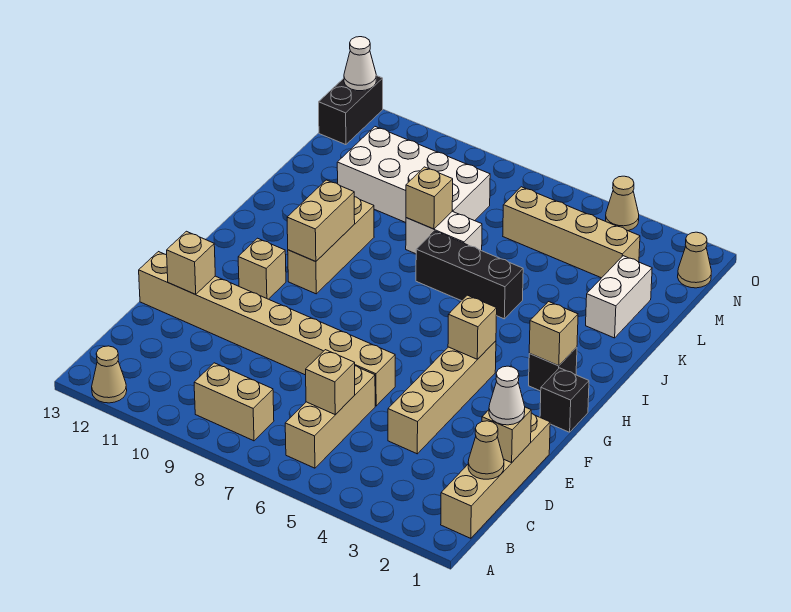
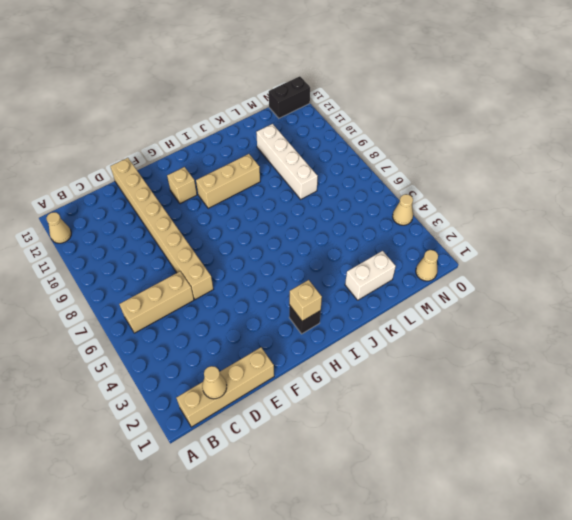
white 1x4 brick [256,124,318,199] -> white 2x4 brick [337,127,490,222]
none -> tan 1x2 brick [194,363,274,441]
none -> tan 1x4 brick [388,341,496,454]
none -> black 1x1 brick [540,368,589,432]

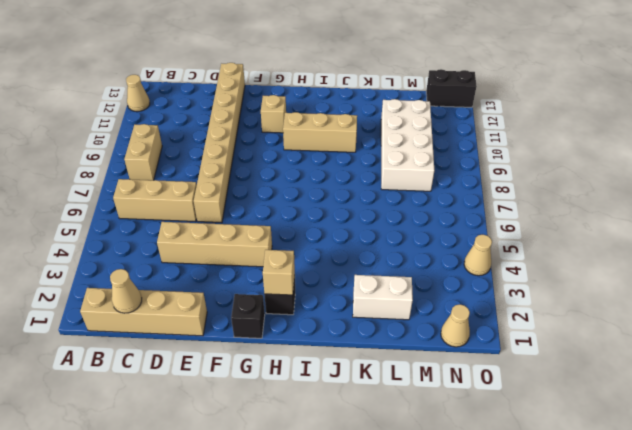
none -> black 1x3 brick [416,231,523,319]
none -> white 1x2 brick [406,211,482,254]
none -> tan 1x4 brick [503,187,640,278]

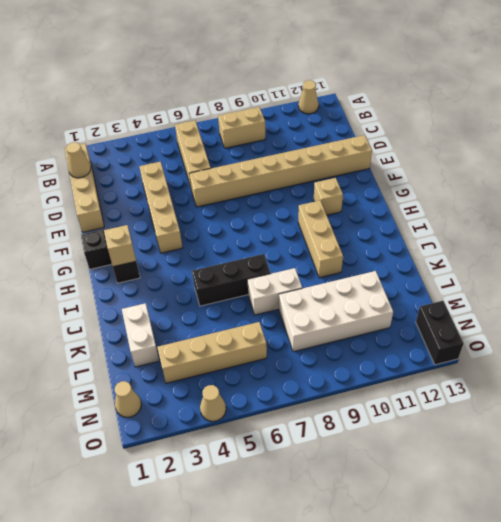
none -> tan 1x1 brick [306,350,355,415]
none -> tan 1x1 brick [482,407,531,463]
none -> tan 1x1 brick [167,231,215,294]

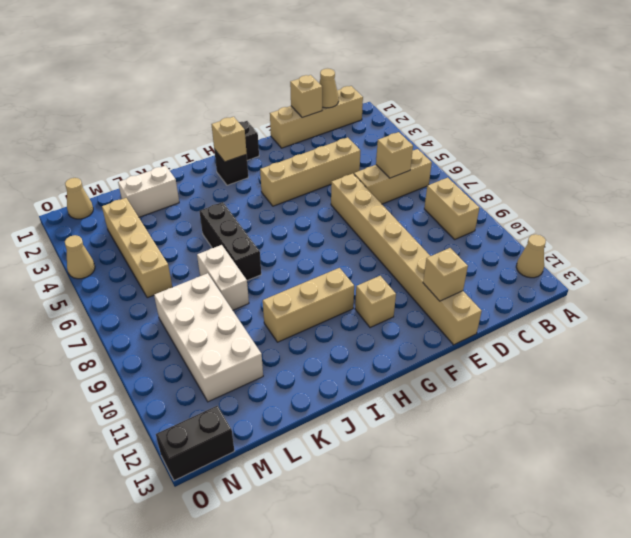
none -> tan 1x1 brick [448,295,497,359]
none -> tan 1x2 brick [287,180,355,262]
none -> tan 1x1 brick [406,167,453,229]

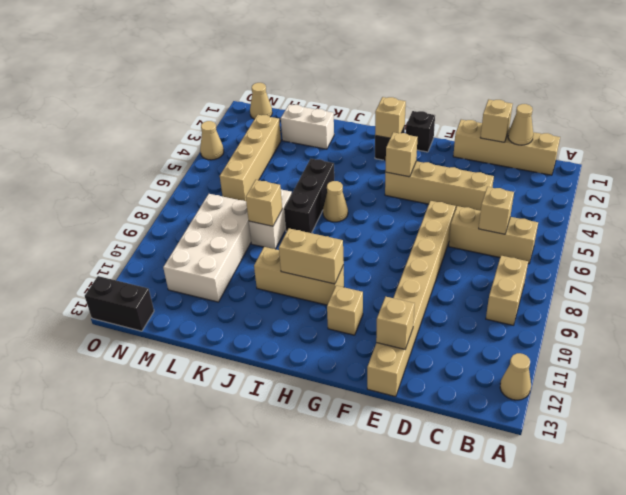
tan 1x1 cone [323,181,348,222] -> none
none -> white 1x1 cone [344,37,376,91]
none -> white 1x1 cone [489,366,525,425]

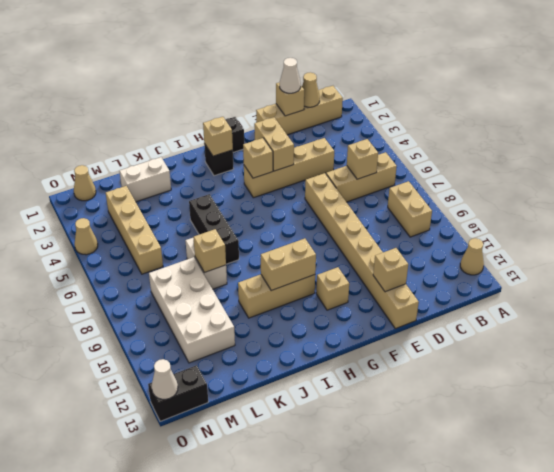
tan 1x2 brick [254,117,294,171] -> none

